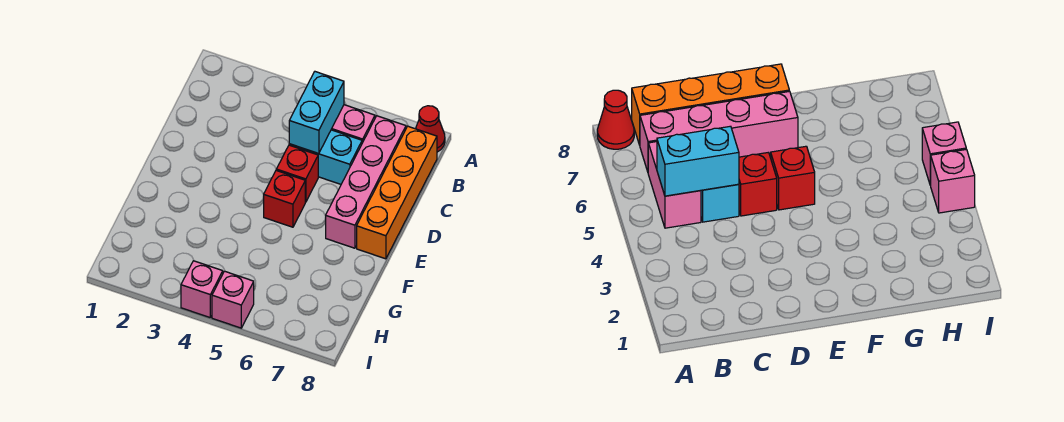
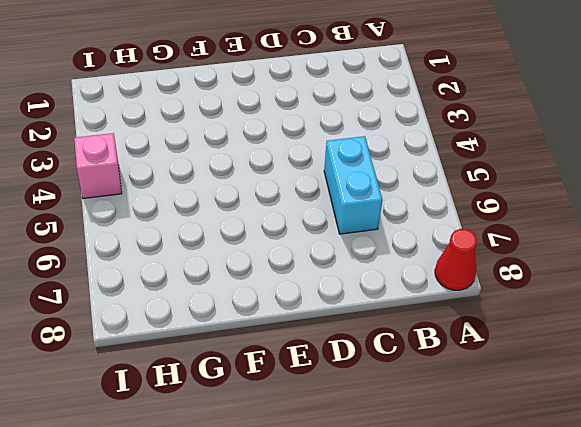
none -> pink 1x2 brick [331,105,375,143]
none -> pink 1x4 brick [326,116,406,248]

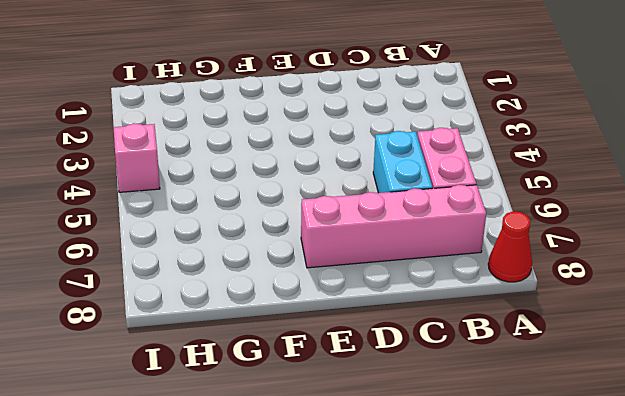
none -> orange 1x4 brick [357,126,437,259]
none -> red 1x1 brick [276,145,318,202]

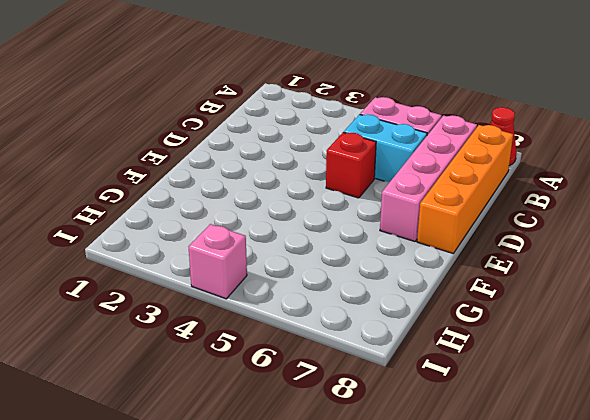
none -> red 1x1 brick [264,171,305,227]
none -> pink 1x1 brick [212,271,254,328]

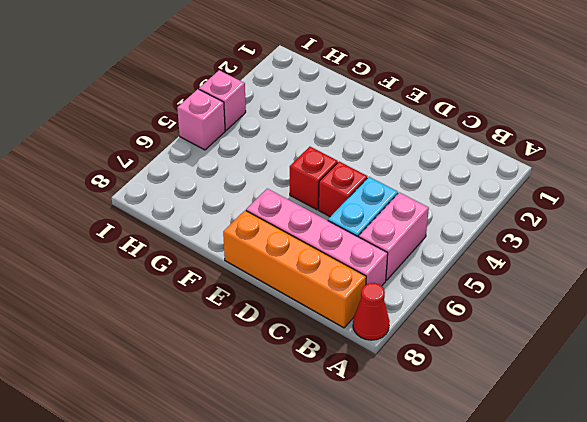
none -> cyan 1x2 brick [289,72,344,154]

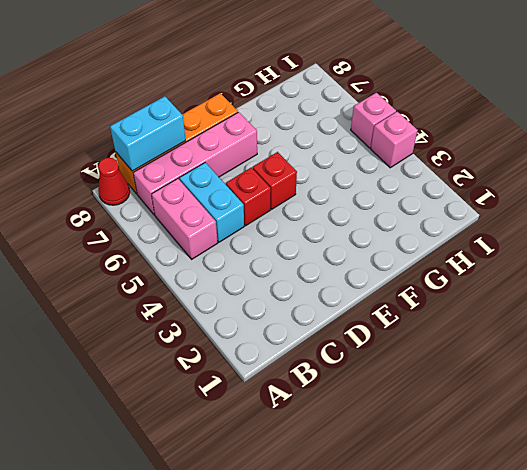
cyan 1x2 brick [110,96,186,171] -> cyan 1x2 brick moved to [289,72,344,154]

